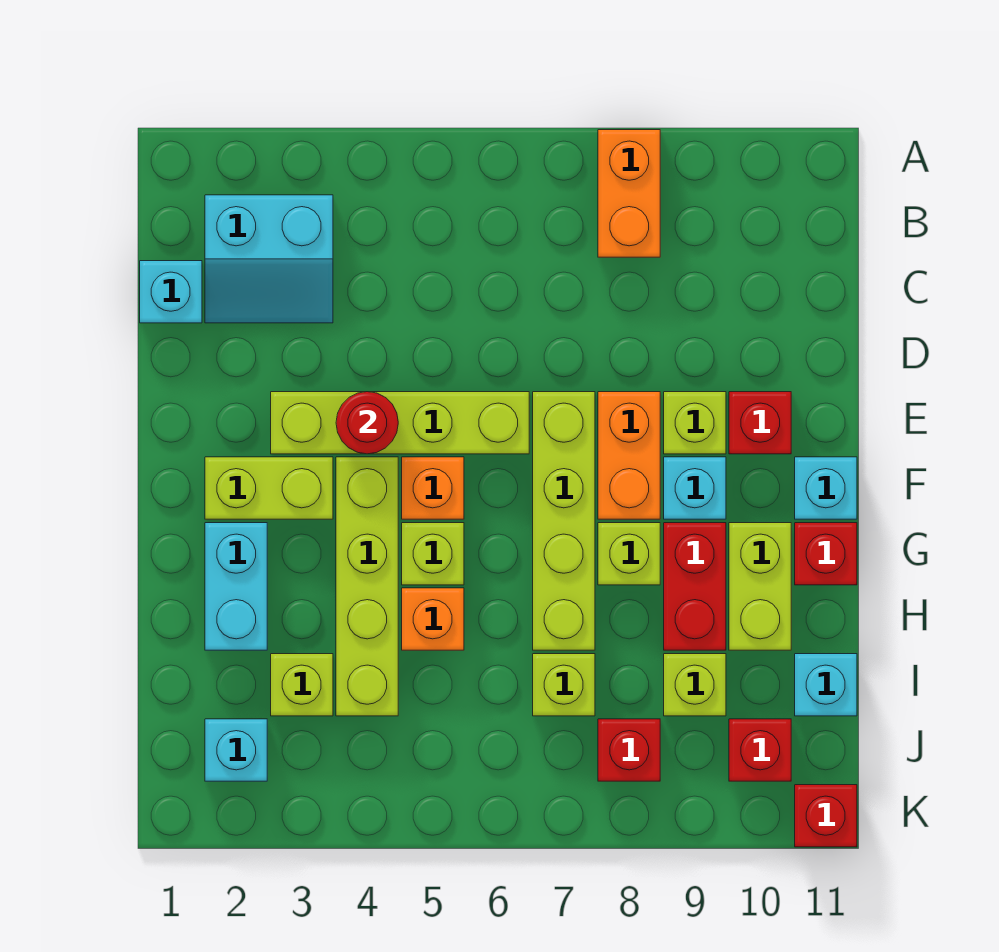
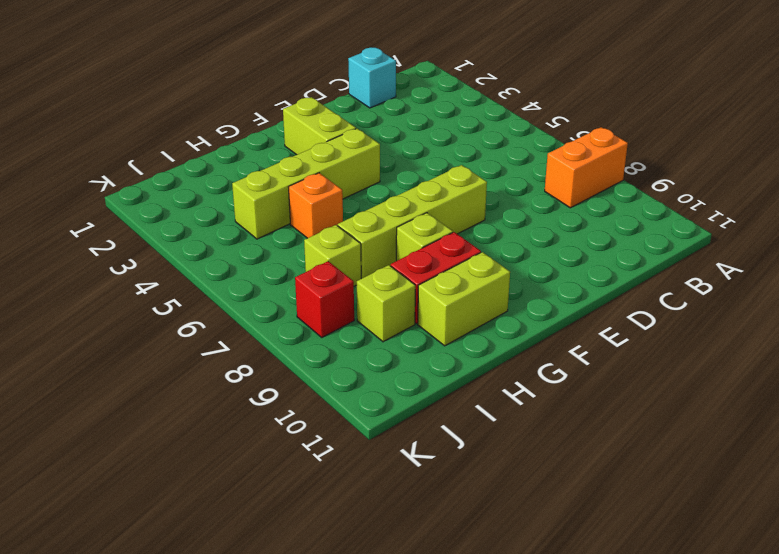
none -> cyan 2x2 slope [205,195,333,323]
none -> lime 1x4 brick [271,392,529,454]
none -> orange 1x2 brick [598,392,660,519]

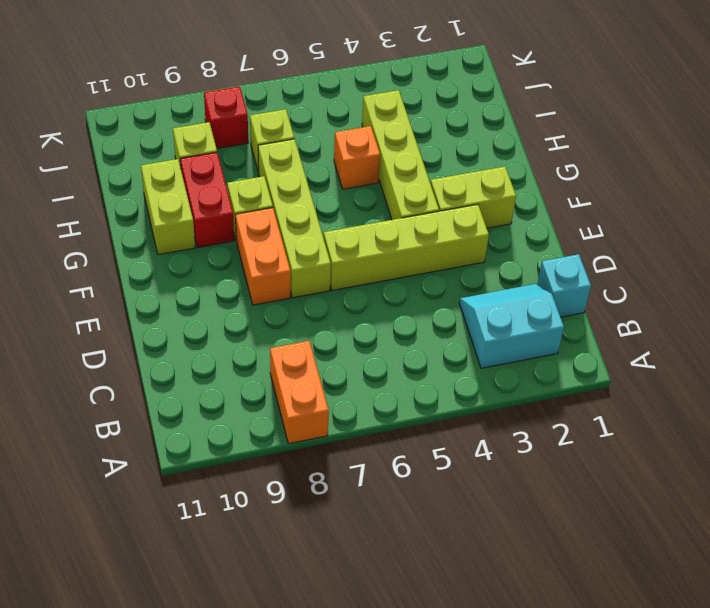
none -> lime 1x1 brick [664,392,726,454]
none -> red 1x1 brick [729,392,791,454]
none -> orange 1x1 brick [402,457,464,519]

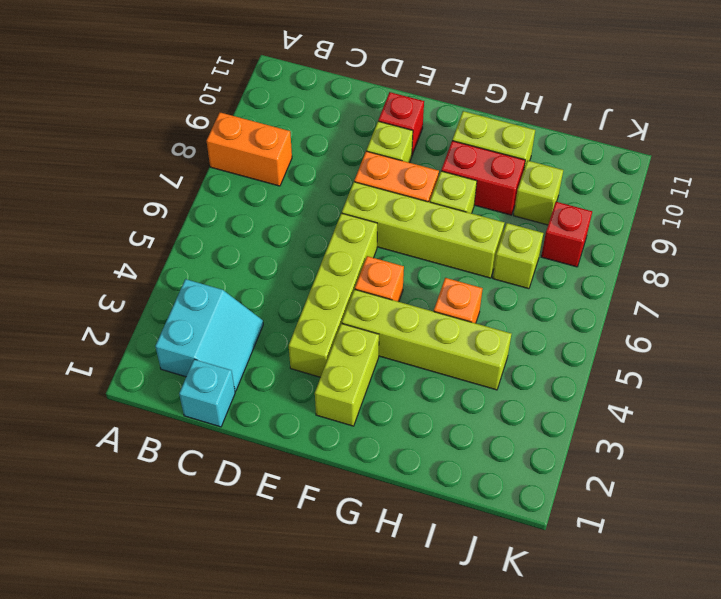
none -> cyan 1x1 brick [664,457,726,519]
none -> cyan 1x1 brick [795,457,857,519]
none -> cyan 1x2 brick [205,523,267,650]

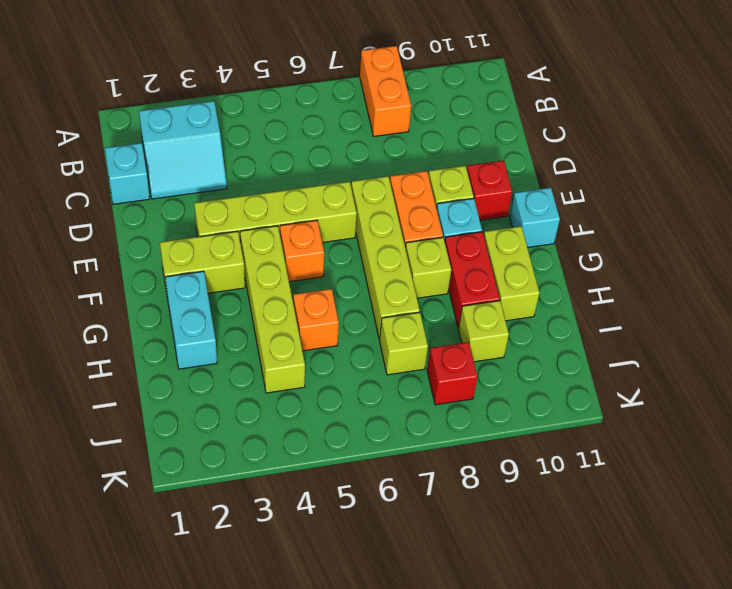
none -> lime 1x1 brick [402,523,464,585]
none -> red 1x1 brick [795,523,857,585]
none -> lime 1x1 brick [271,654,333,716]

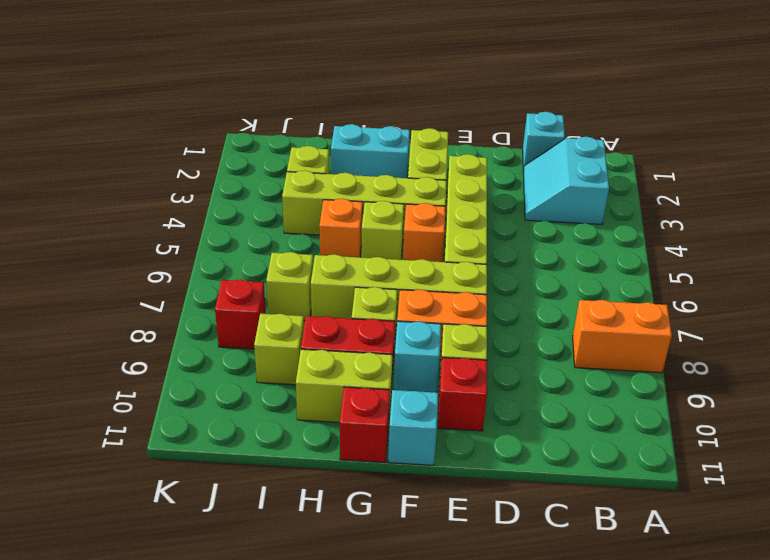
none -> cyan 1x1 brick [795,654,857,716]
none -> cyan 1x1 brick [205,719,267,781]
none -> red 1x1 brick [729,719,791,781]

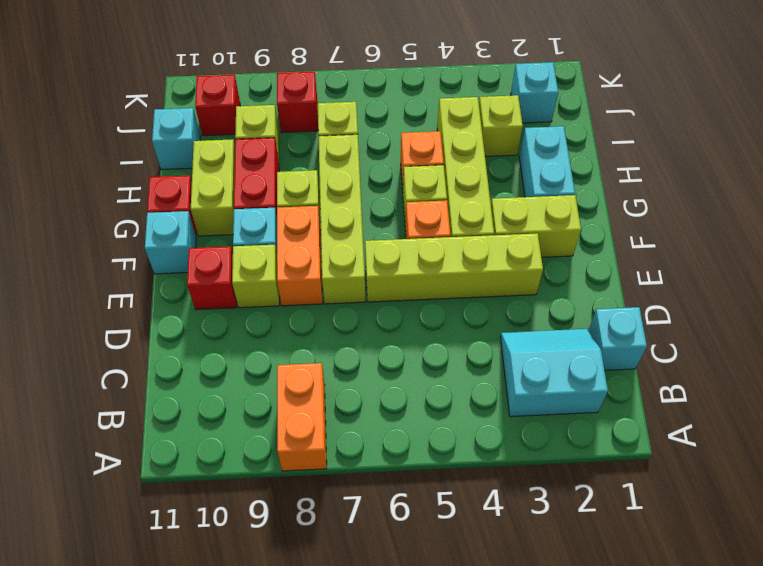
none -> red 1x1 brick [795,785,857,847]
none -> red 1x1 round brick [336,392,398,454]

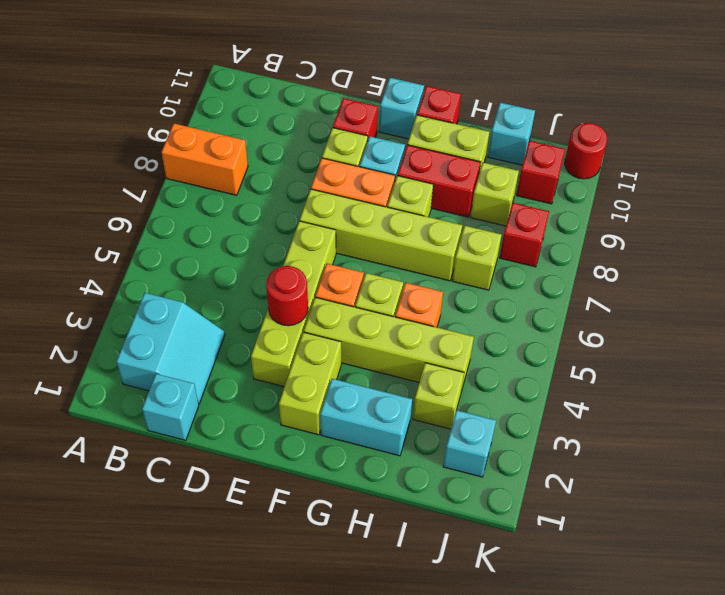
red 1x1 round brick [565,123,607,179] -> red 1x1 brick [795,785,857,847]

